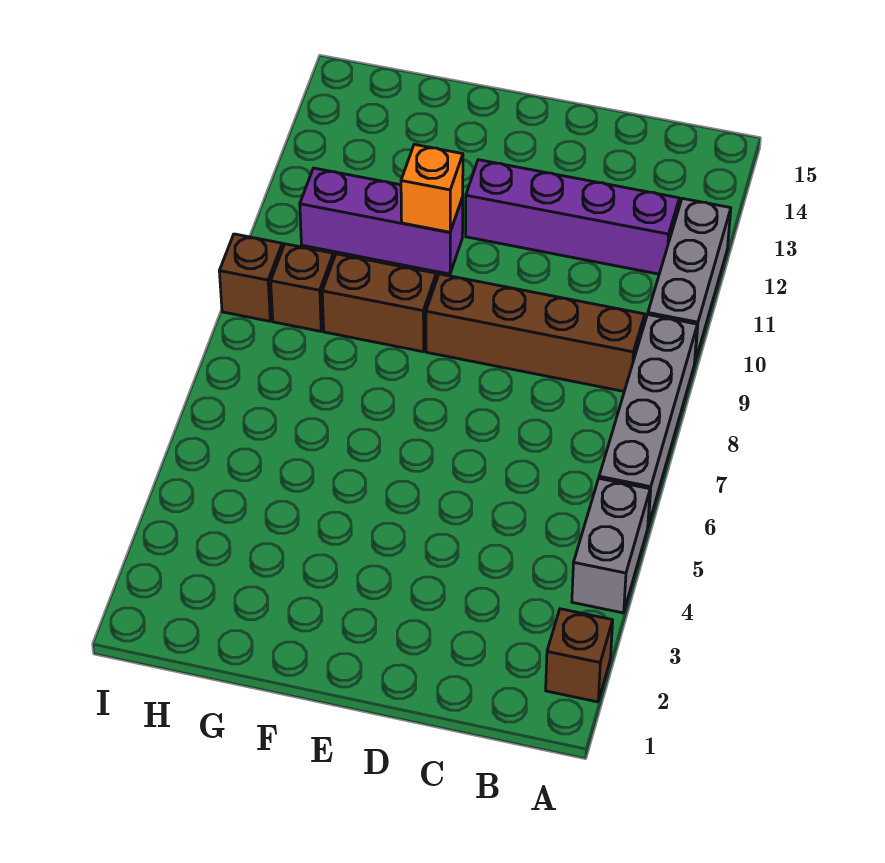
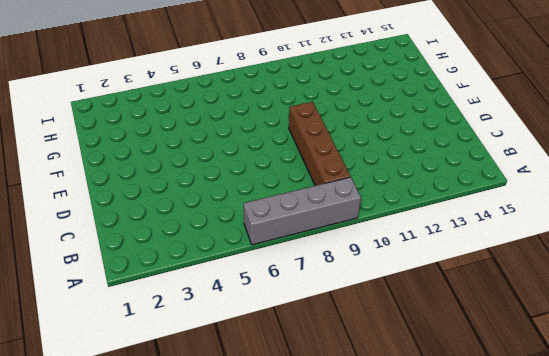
none -> brown 1x1 brick [546,609,613,702]
none -> grey 1x2 brick [572,479,650,613]

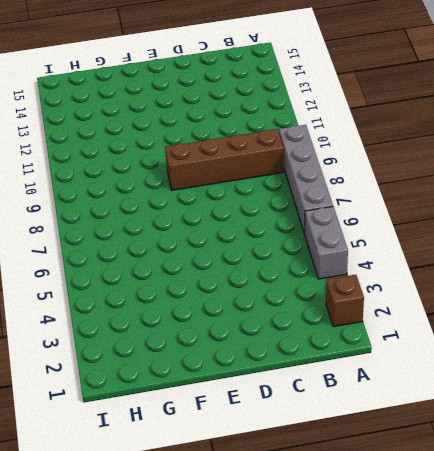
none -> grey 1x3 brick [648,198,731,361]
none -> purple 1x4 brick [466,160,679,274]

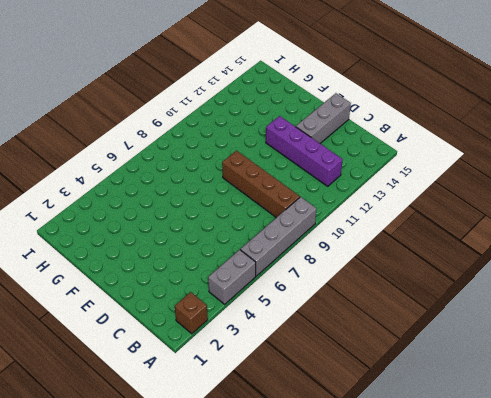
grey 1x3 brick [296,93,351,143] -> grey 1x3 brick moved to [648,198,731,361]
none -> brown 1x2 brick [322,254,436,352]
none -> purple 1x3 brick [300,168,463,274]

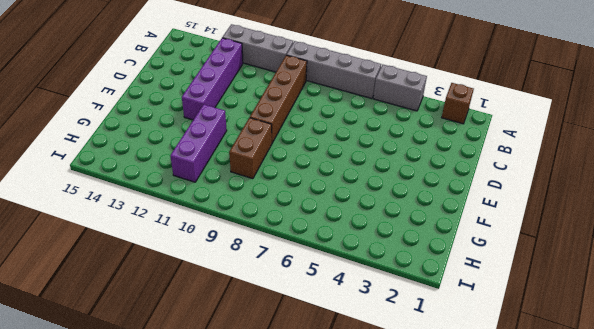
none -> brown 1x1 brick [271,244,334,331]
none -> brown 1x1 brick [219,234,283,321]

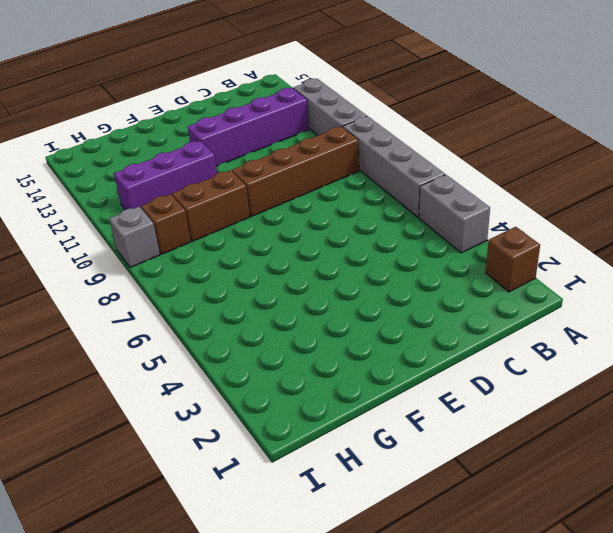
grey 1x1 brick [109,206,160,268] -> brown 1x1 brick [219,234,283,321]
none -> orange 1x1 brick [401,144,463,232]

